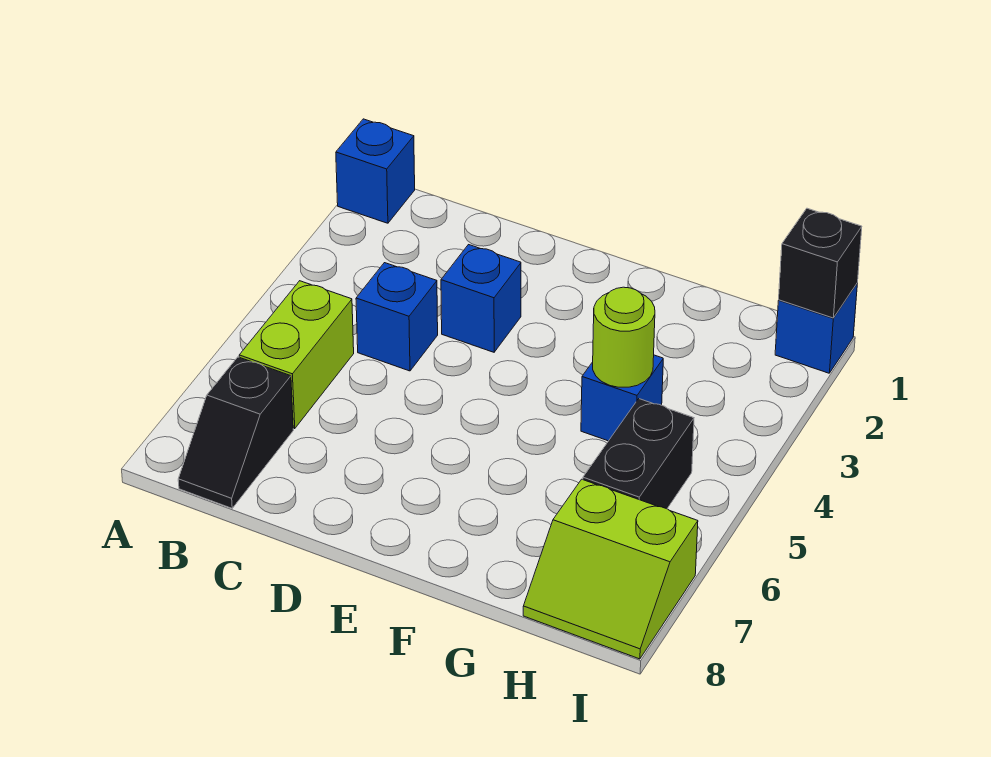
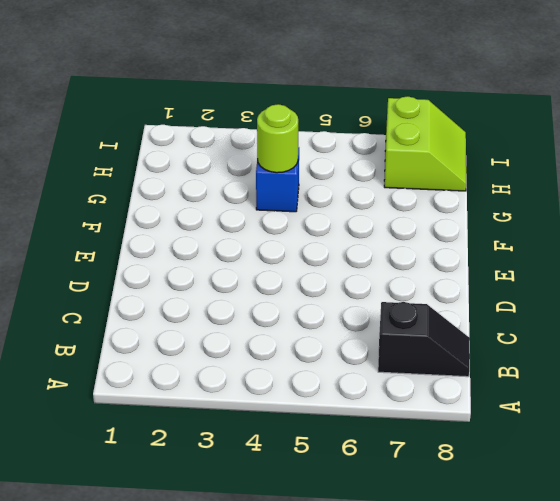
none -> blue 1x1 brick [336,119,415,223]
none -> lime 1x2 brick [239,281,354,429]

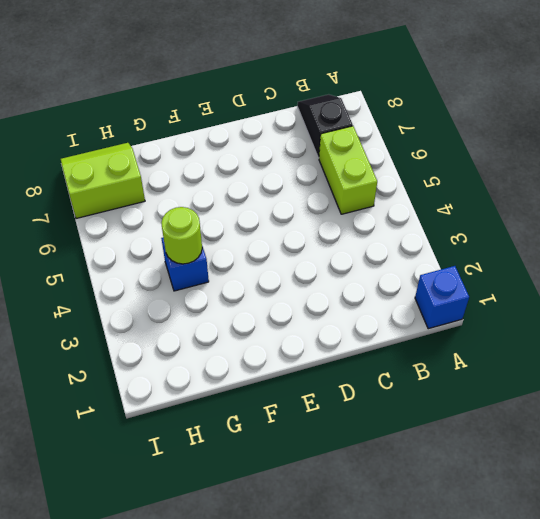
none -> blue 1x1 brick [356,263,438,371]
none -> blue 1x1 brick [441,245,521,352]

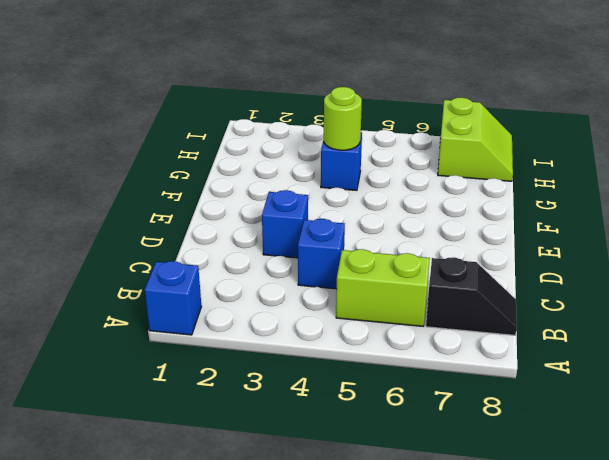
none -> black 1x2 brick [583,399,694,509]
none -> blue 1x1 brick [775,284,857,373]

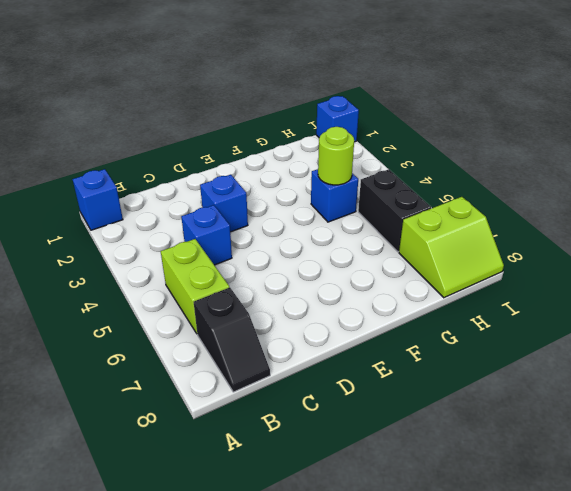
none -> black 1x1 brick [779,208,862,318]

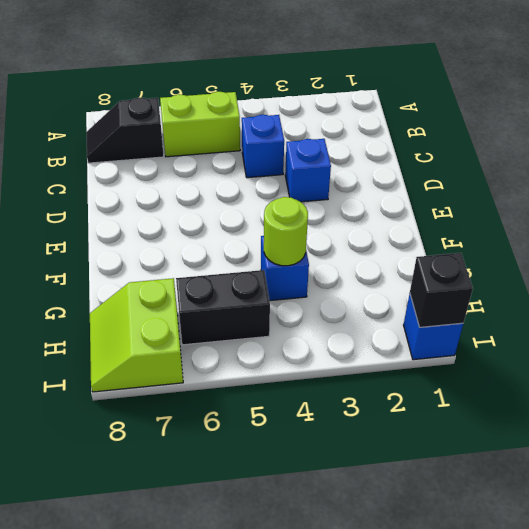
none -> blue 1x1 brick [336,119,415,223]

